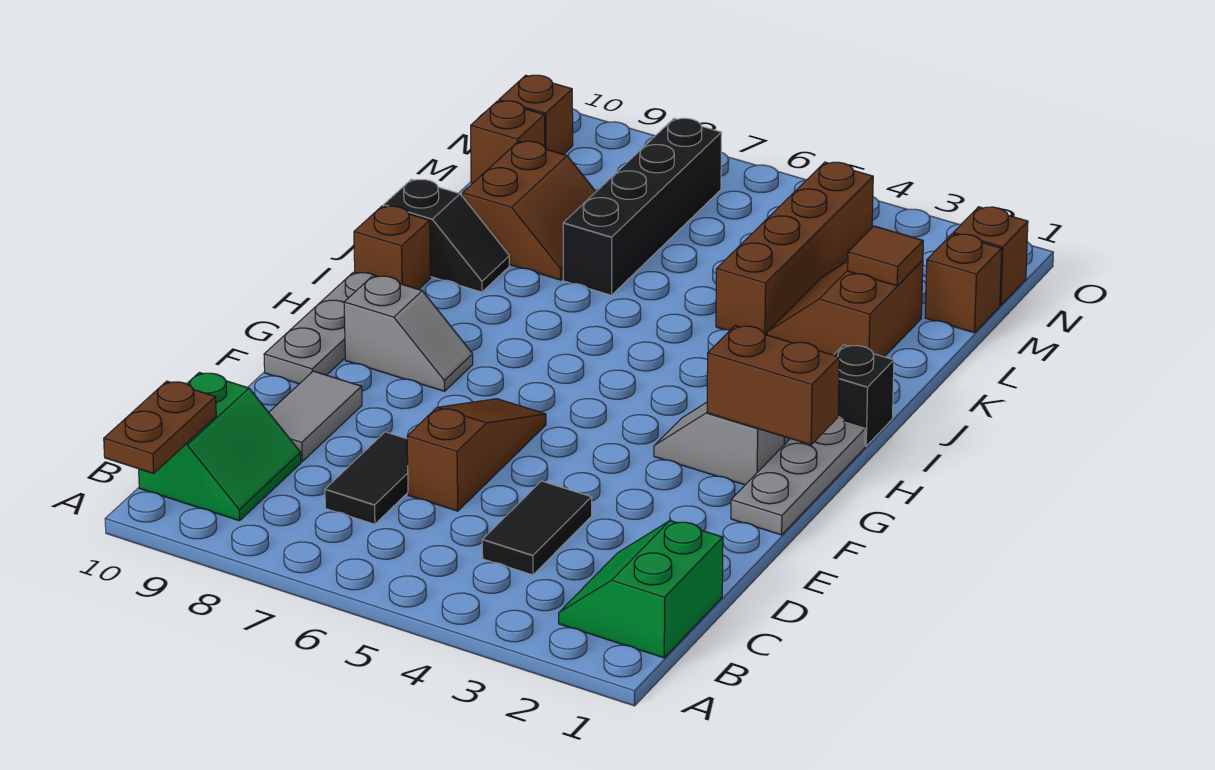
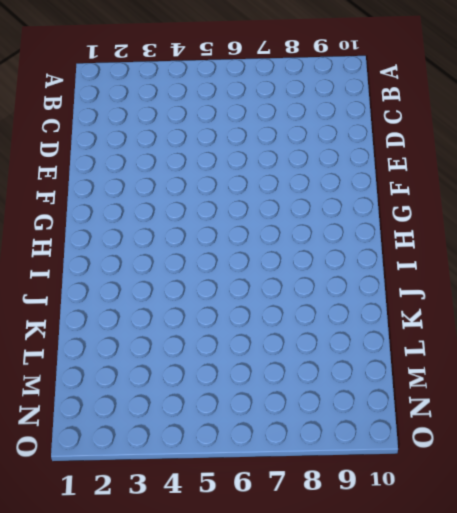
none -> green 2x2 slope [559,521,723,658]
none -> green 2x2 slope [139,372,301,521]
none -> black 1x2 tile [482,481,592,575]

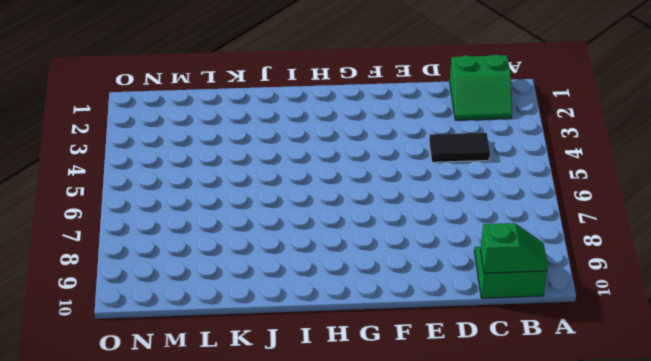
green 1x2 slope [481,223,548,273] -> brown 1x2 plate [104,381,216,473]
none -> black 1x2 tile [325,432,408,524]
none -> brown 1x3 slope [407,399,546,511]
none -> grey 1x2 tile [269,371,362,462]

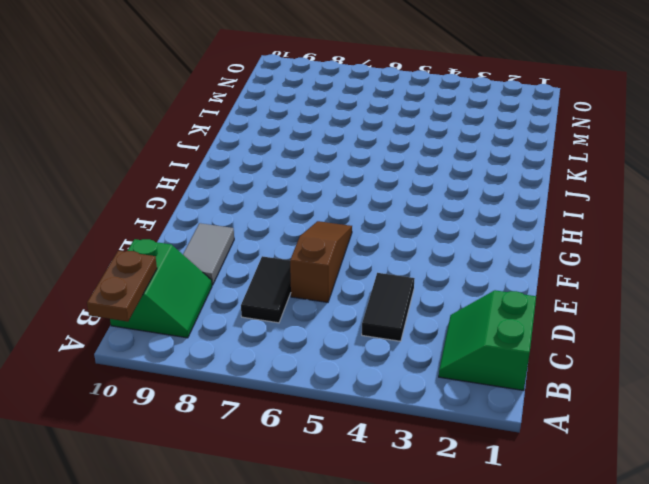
none -> grey 1x3 plate [731,417,865,535]
none -> grey 1x3 plate [264,272,377,384]
none -> grey 1x2 slope [654,402,784,485]

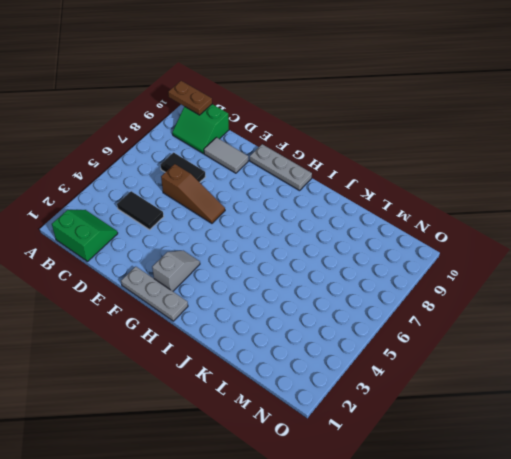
none -> grey 1x2 slope [344,276,473,391]
none -> black 1x1 brick [834,345,894,446]
none -> brown 1x1 brick [354,206,431,289]

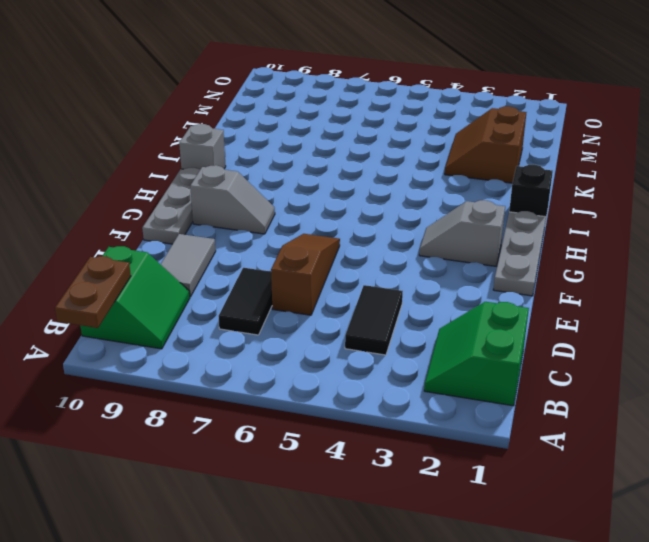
grey 1x1 brick [179,124,226,169] -> brown 1x1 brick [354,206,431,289]
none -> black 1x2 slope [384,179,509,292]
none -> brown 1x4 brick [716,162,873,335]
none -> black 1x4 brick [563,118,722,295]

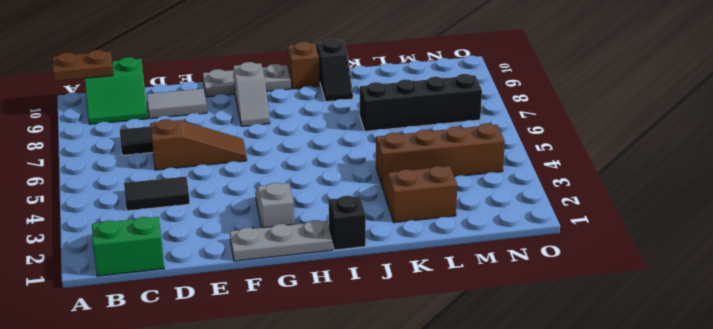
none -> brown 2x2 slope [463,141,596,280]
none -> brown 1x1 brick [925,234,1002,333]
none -> brown 1x1 brick [471,101,545,183]

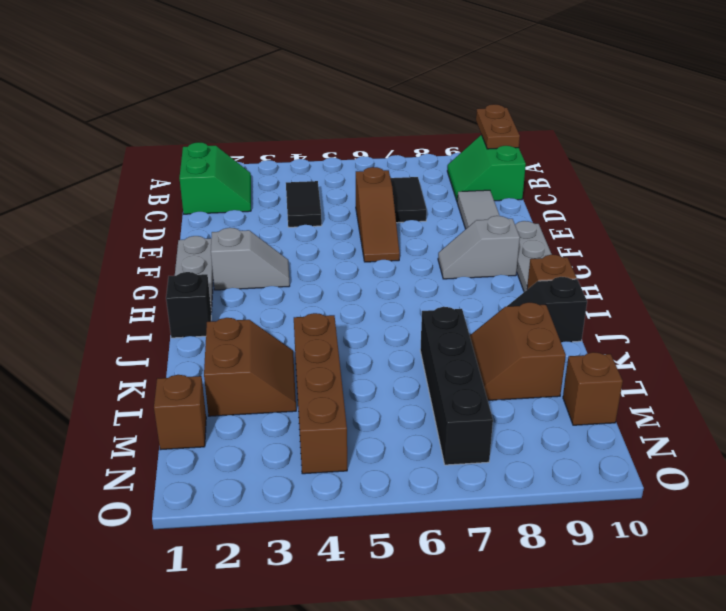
none -> brown 1x1 brick [953,207,1028,305]
none -> brown 1x1 brick [499,75,573,154]
none -> brown 1x2 brick [707,326,839,445]

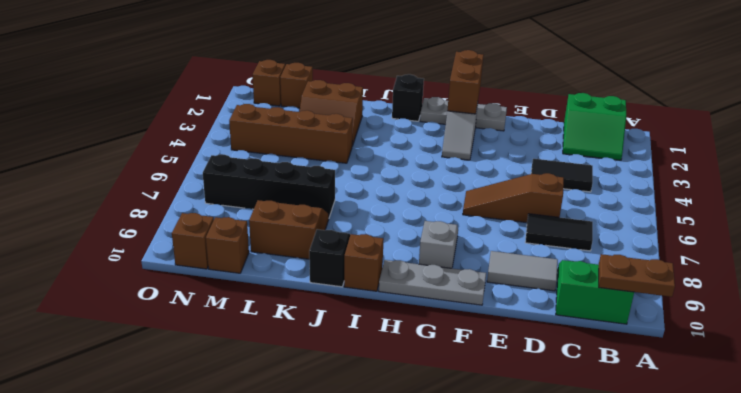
none -> brown 1x1 tile [848,226,923,286]

